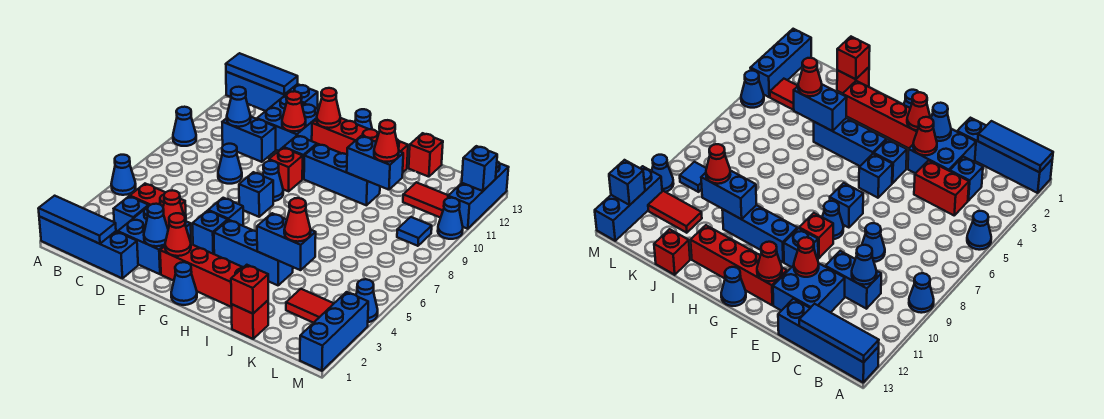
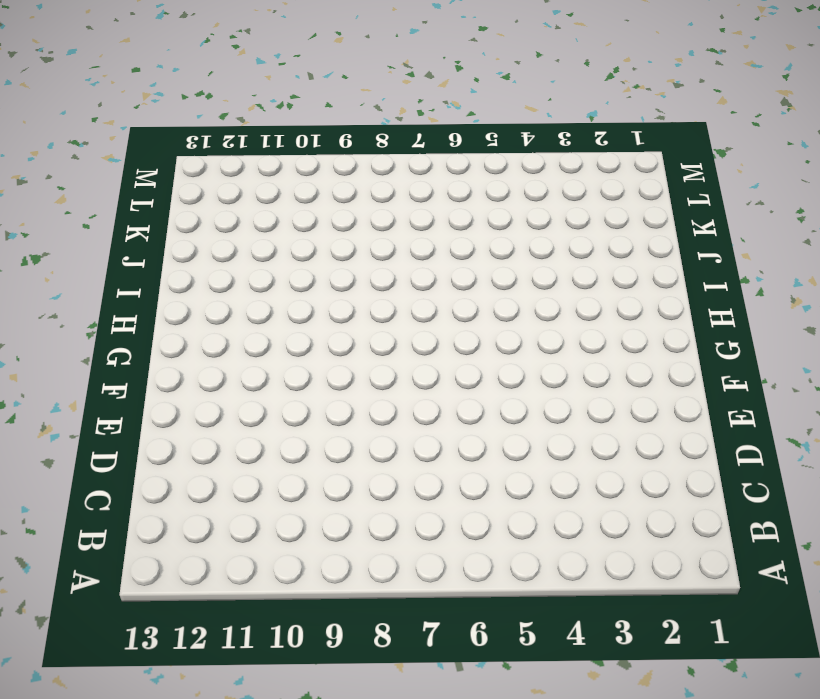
none -> blue 1x4 brick [39,216,138,278]
none -> blue 1x1 cone [111,155,136,195]
none -> blue 1x1 cone [173,107,196,146]
none -> blue 1x4 brick [226,72,318,111]

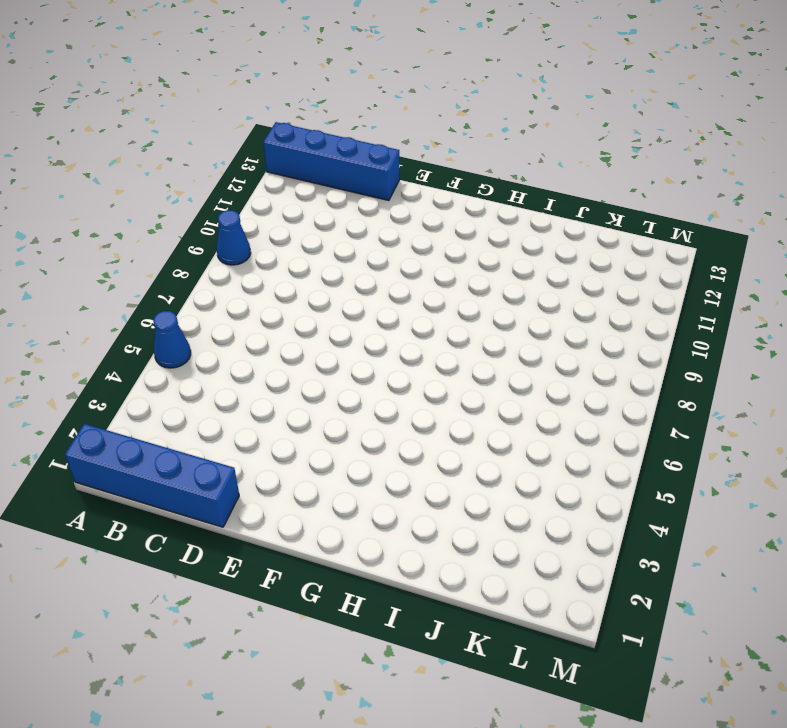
none -> blue 1x1 brick [114,196,149,232]
none -> red 1x2 brick [130,184,186,221]
none -> blue 1x2 brick [222,117,276,162]
none -> blue 2x2 brick [118,206,191,274]

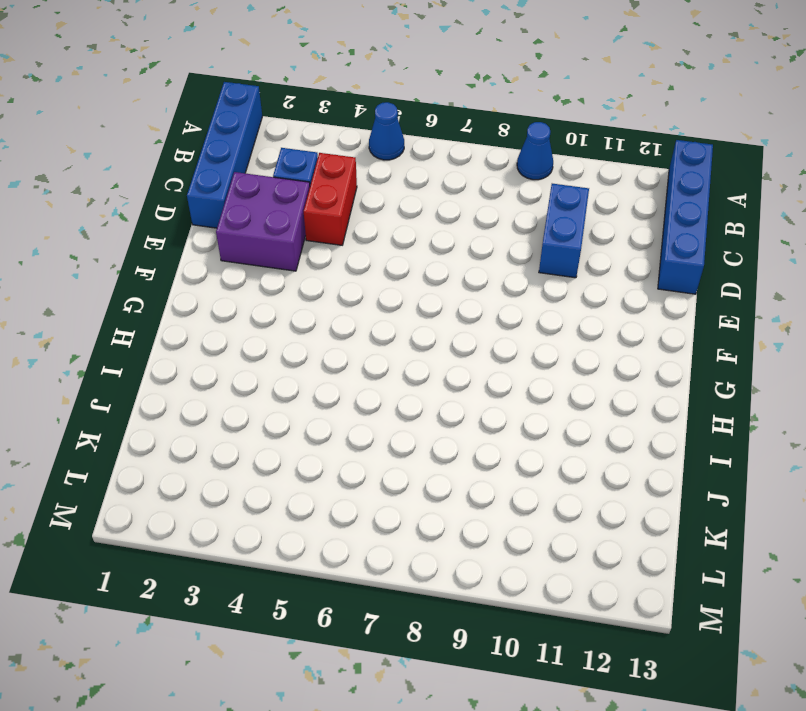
purple 2x2 brick [216,172,310,271] -> blue 2x2 brick [118,206,191,274]
none -> blue 1x1 cone [218,144,242,184]
none -> blue 2x2 brick [257,96,319,151]
none -> red 1x4 brick [160,244,243,307]
none -> blue 1x1 brick [192,211,228,254]

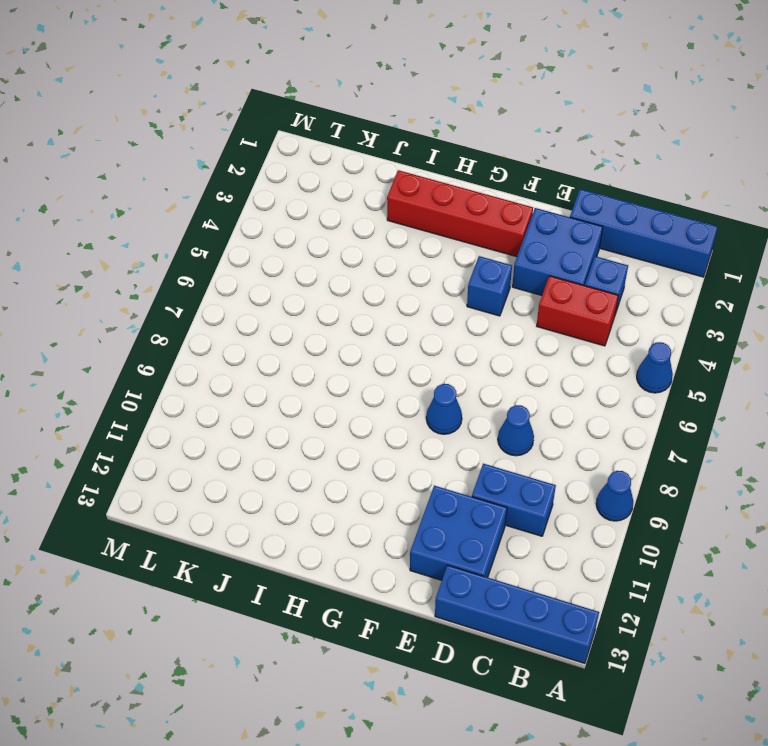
none -> blue 1x1 brick [208,198,243,226]
none -> blue 1x1 brick [239,172,273,217]
none -> red 1x1 brick [269,148,303,191]
none -> blue 1x1 brick [283,136,317,179]

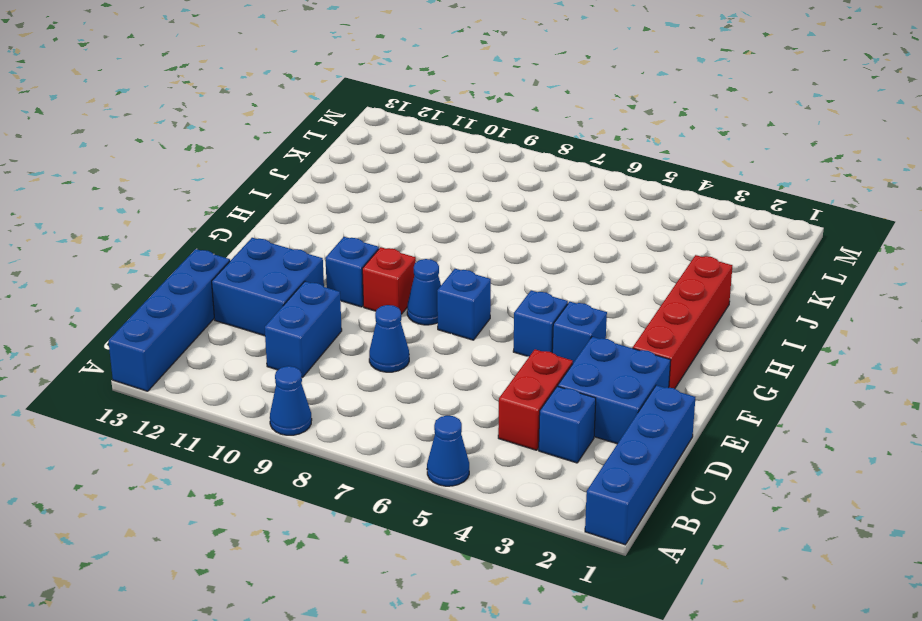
none -> red 1x4 brick [312,118,408,172]
none -> blue 1x1 cone [171,262,197,305]
none -> blue 1x3 brick [214,220,293,285]
none -> blue 1x3 brick [304,144,380,205]

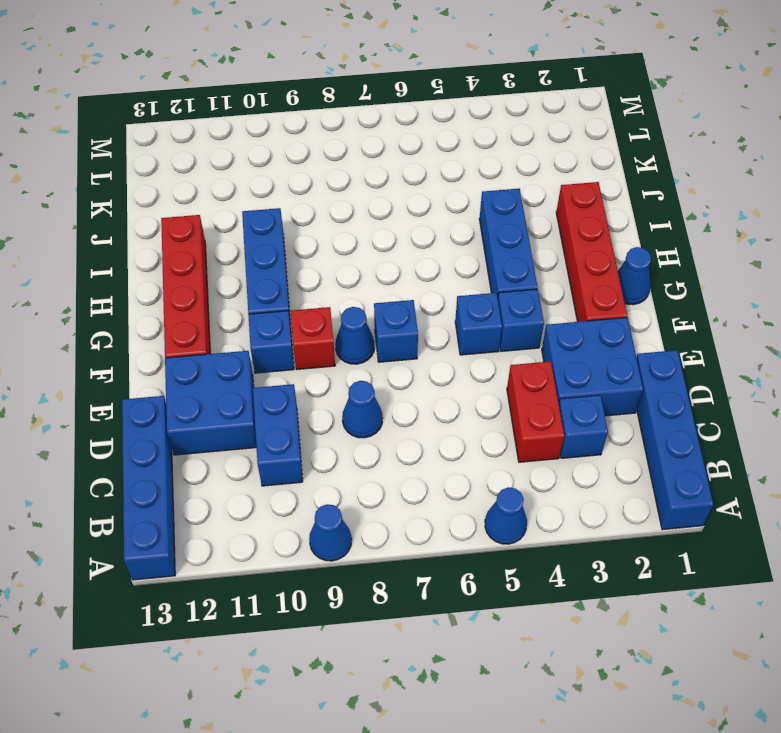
none -> blue 1x1 cone [355,109,372,129]
none -> red 1x1 brick [232,301,268,339]
none -> red 1x1 brick [409,133,443,177]
none -> red 1x2 tile [286,289,334,323]

